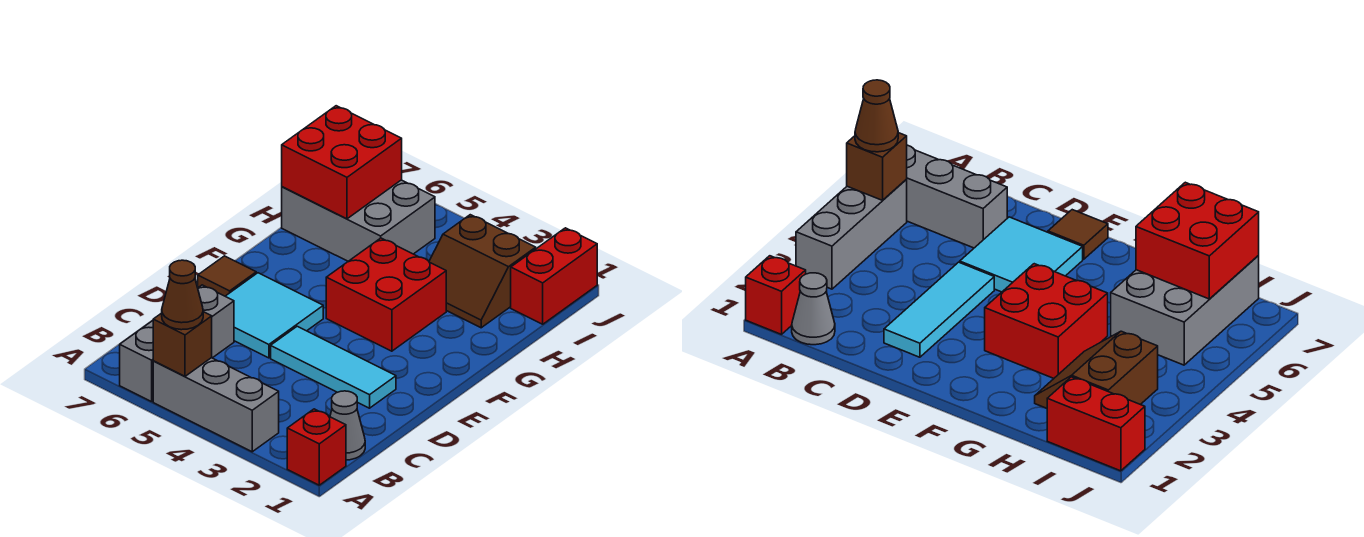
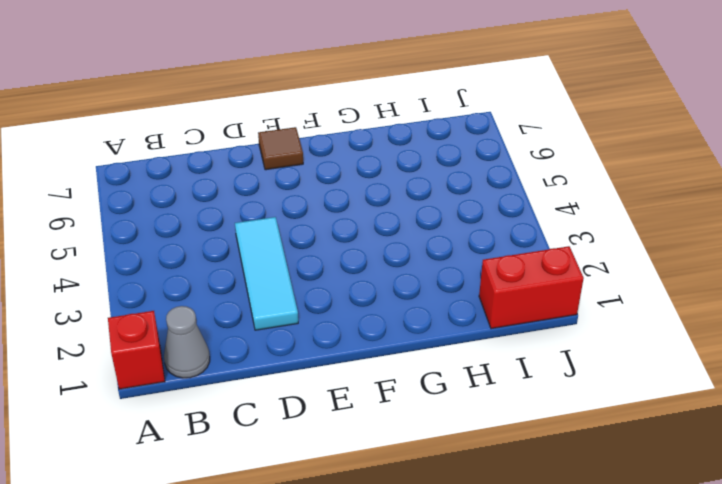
none -> grey 1x3 brick [153,358,279,452]
none -> grey 1x3 brick [120,285,234,402]
none -> cyan 2x2 tile [225,273,323,358]

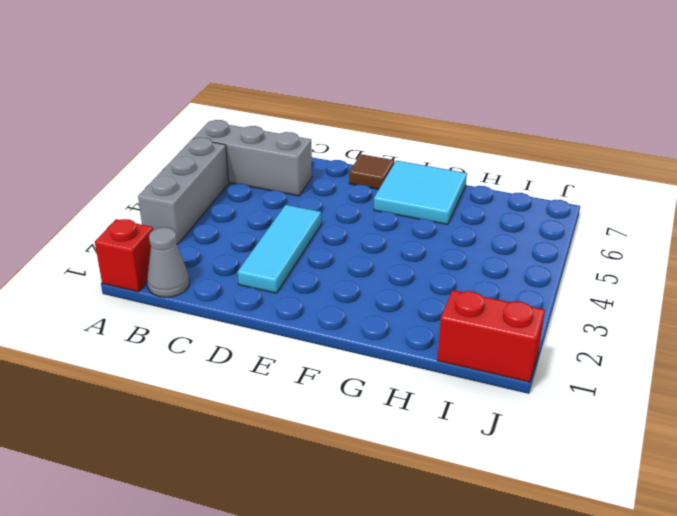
cyan 2x2 tile [374,161,467,225] -> cyan 2x2 tile moved to [225,273,323,358]
none -> red 2x2 brick [326,238,446,351]
none -> brown 2x2 slope [429,215,536,328]
none -> grey 2x3 brick [282,180,435,261]

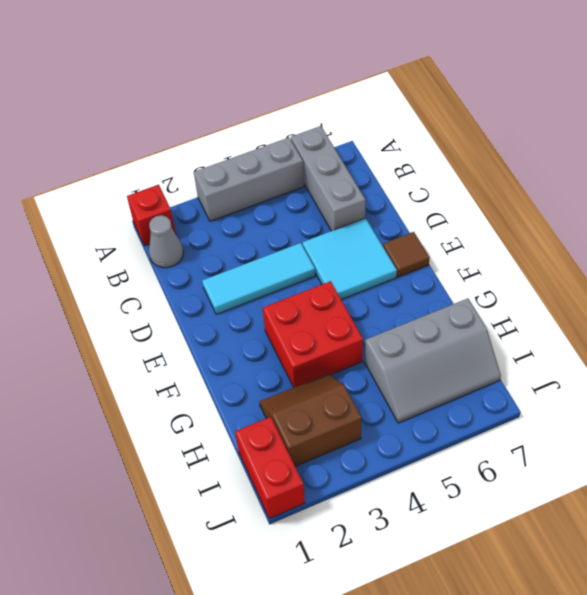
grey 2x3 slope [365,298,501,423] -> grey 2x3 brick [282,180,435,261]
none -> brown 1x1 brick [153,312,212,376]
none -> red 2x2 brick [282,106,402,219]
none -> brown 1x1 cone [162,260,203,330]

